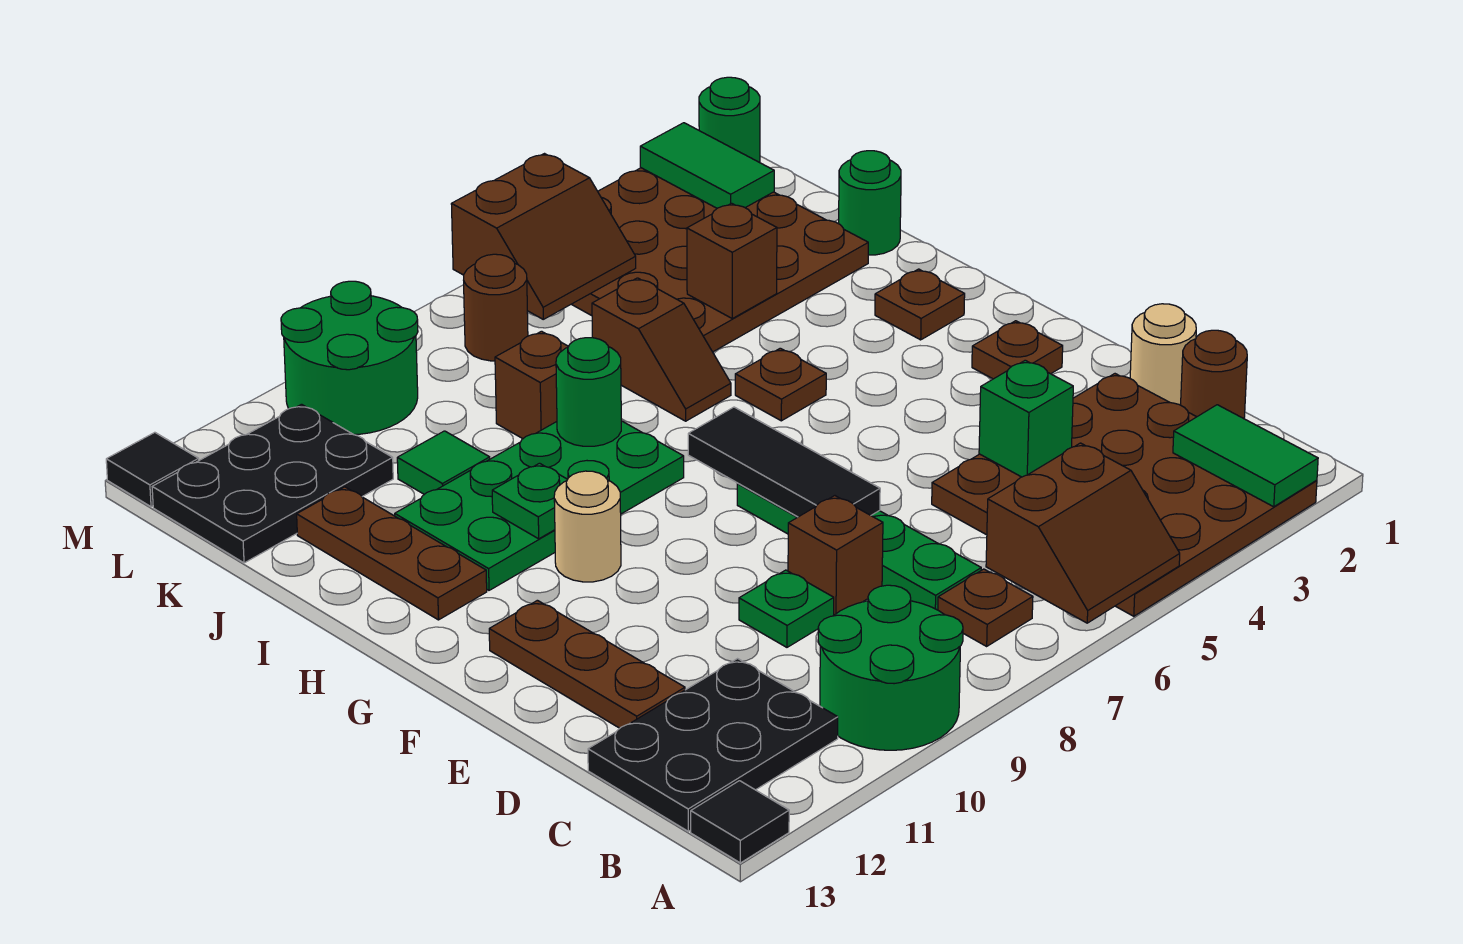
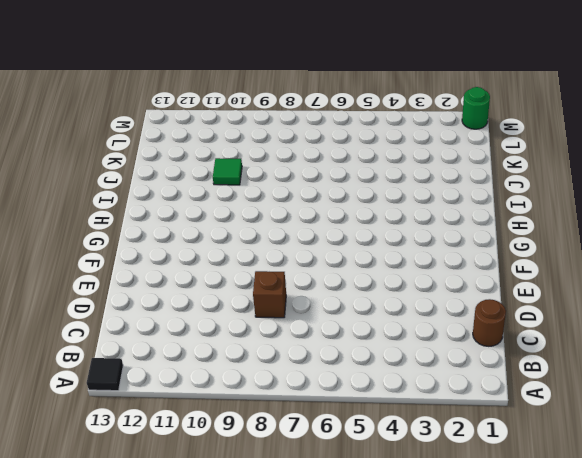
none -> brown 4x4 plate [932,374,1317,616]
none -> green 2x2 round brick [818,585,963,750]
none -> brown 1x1 plate [938,569,1033,646]
none -> black 2x3 plate [588,659,838,831]

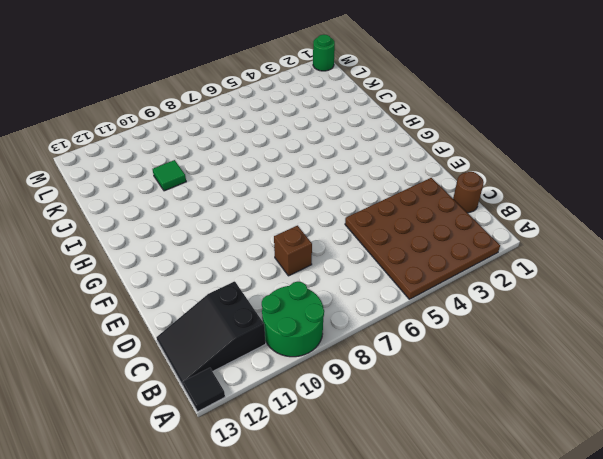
black 2x3 slope [156,281,266,386] -> black 2x3 plate [588,659,838,831]
none -> brown 1x1 plate [938,569,1033,646]
none -> green 1x4 plate [737,484,981,610]
none -> tan 1x1 round brick [1130,304,1196,405]
none -> green 1x1 plate [739,570,834,647]

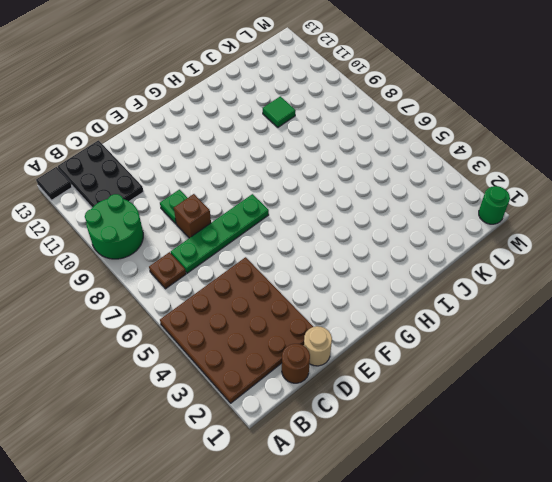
none -> brown 1x3 plate [489,600,685,728]
none -> brown 1x1 plate [972,321,1063,379]
none -> tan 1x1 round brick [554,471,621,582]
none -> brown 1x1 plate [875,269,965,340]

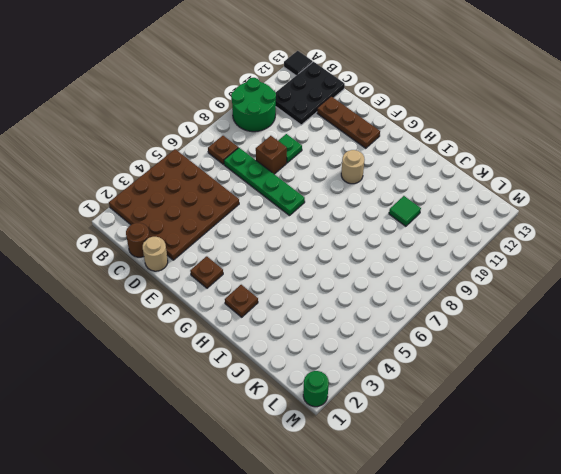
none -> brown 1x1 plate [735,348,826,421]
none -> green 2x4 plate [395,421,684,590]
none -> brown 1x3 plate [297,487,487,620]
none -> brown 1x2 slope [592,278,731,421]

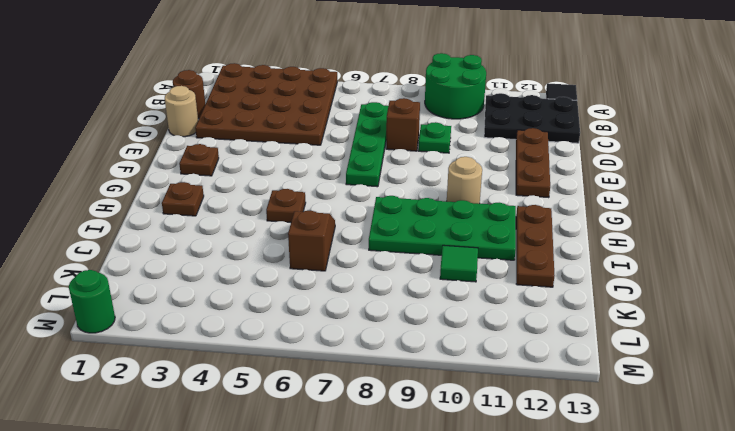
none -> brown 1x1 plate [938,569,1033,646]
none -> green 1x1 round brick [839,151,901,255]
none -> brown 4x4 plate [572,168,868,352]
none -> brown 1x1 brick [495,331,568,439]

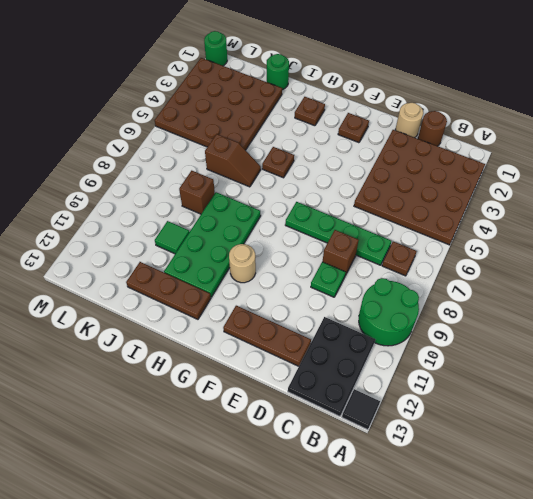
none -> black 2x3 plate [152,404,393,563]
none -> brown 1x1 round brick [464,254,528,361]
none -> green 2x2 round brick [281,281,418,435]
none -> black 1x1 tile [106,432,199,507]

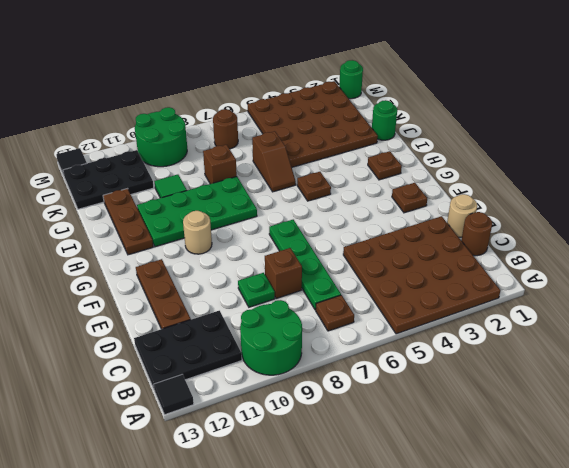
none -> green 1x2 tile [1173,405,1318,507]
none -> brown 2x2 slope [986,443,1180,623]
none -> green 1x1 brick [979,360,1073,477]
none -> black 1x3 tile [688,407,880,517]

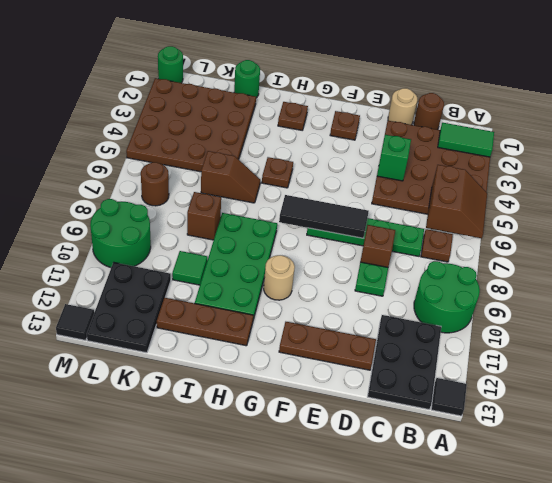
none -> green 1x1 plate [492,463,568,539]
none -> green 1x1 round brick [556,338,621,446]
none -> brown 1x1 brick [687,203,777,318]
none -> green 1x2 tile [640,123,774,208]

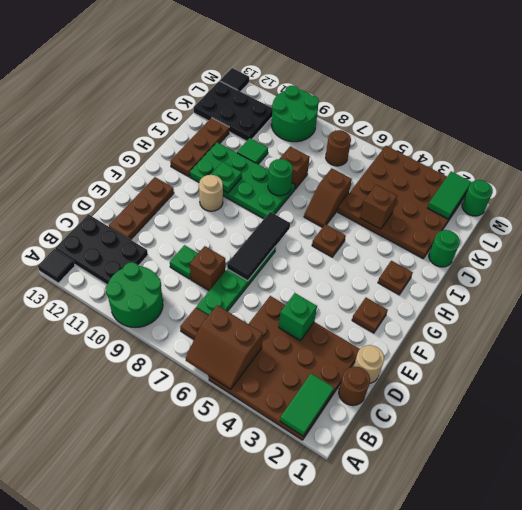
none -> brown 2x2 slope [451,154,636,319]

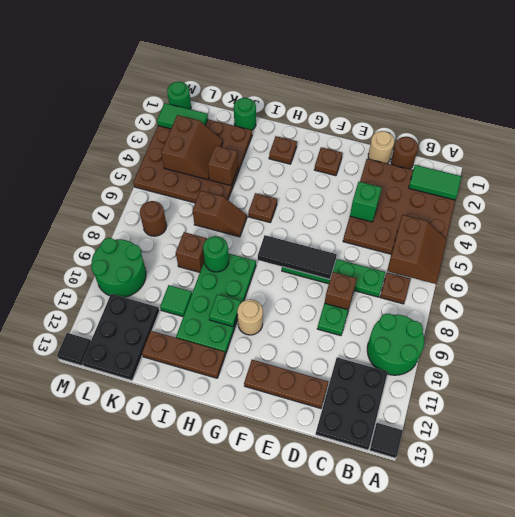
brown 2x2 slope [161,115,223,180] -> brown 2x2 slope moved to [451,154,636,319]

